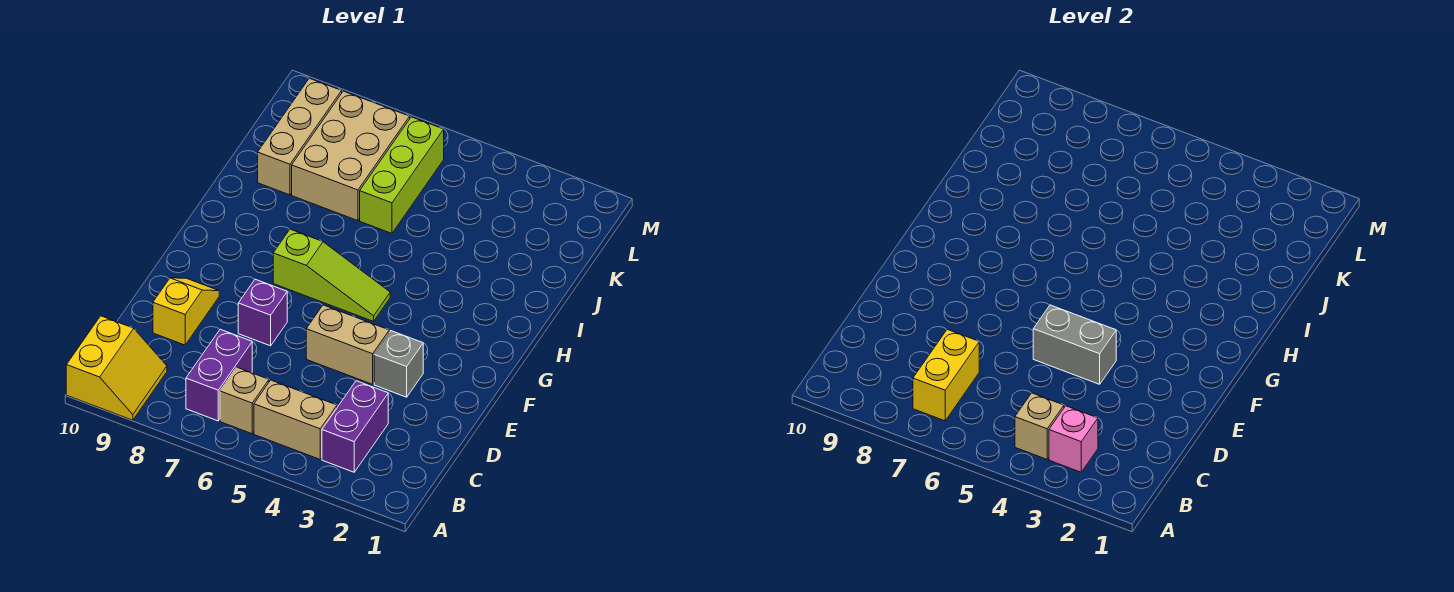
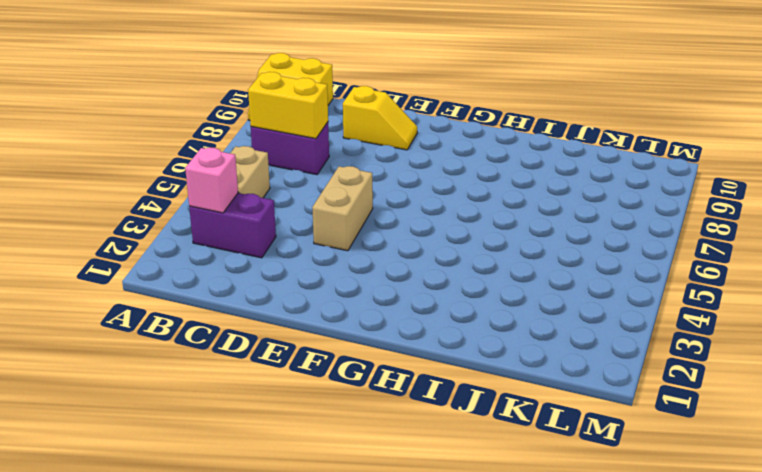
none -> tan 1x1 brick [220,367,269,434]
none -> grey 1x1 brick [374,331,423,397]
none -> purple 1x1 brick [238,279,287,346]

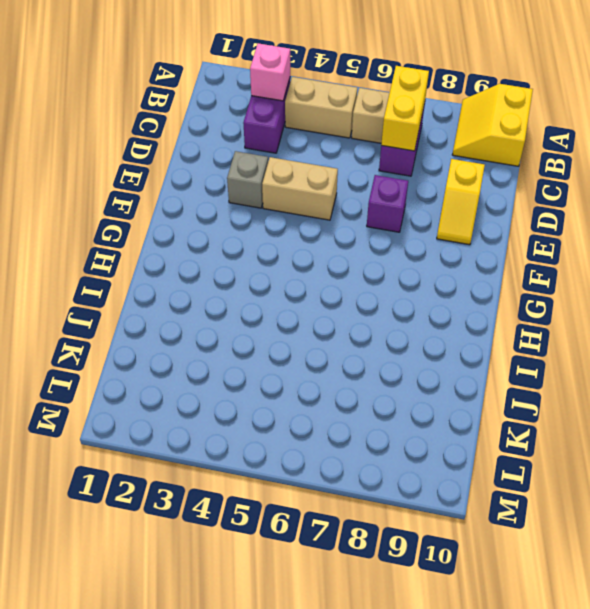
none -> lime 1x3 slope [273,229,390,321]
none -> lime 1x3 brick [360,117,444,233]
none -> tan 2x3 brick [292,91,410,221]

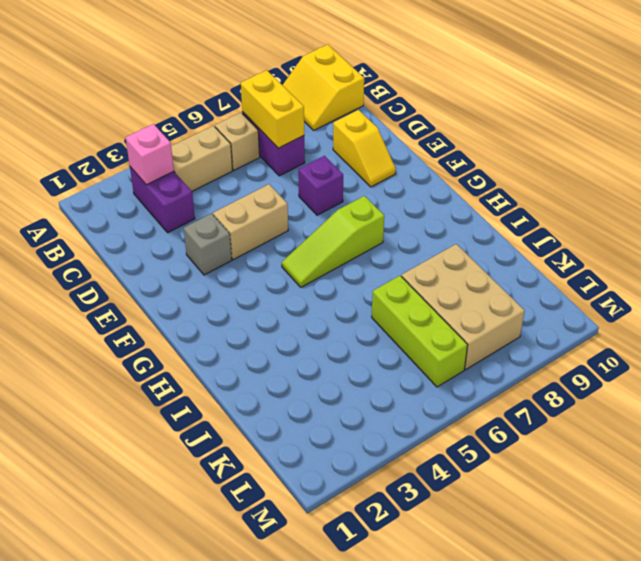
none -> tan 1x3 brick [258,78,342,195]
none -> tan 1x1 brick [1015,393,1064,459]
none -> grey 1x2 brick [1033,305,1116,384]

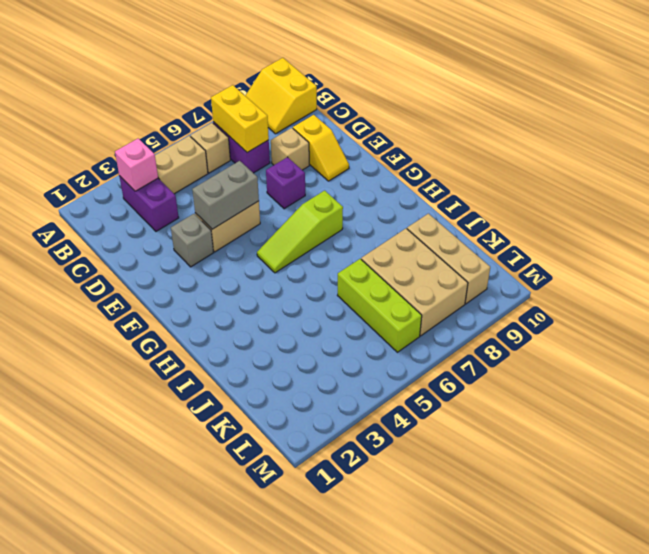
tan 1x1 brick [271,128,309,170] -> tan 1x1 brick moved to [1015,393,1064,459]

